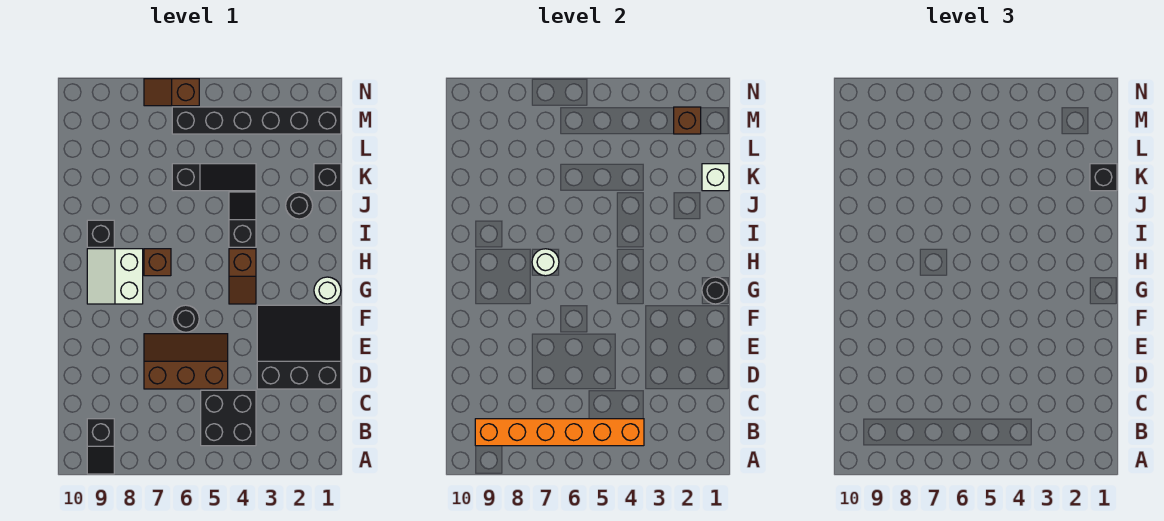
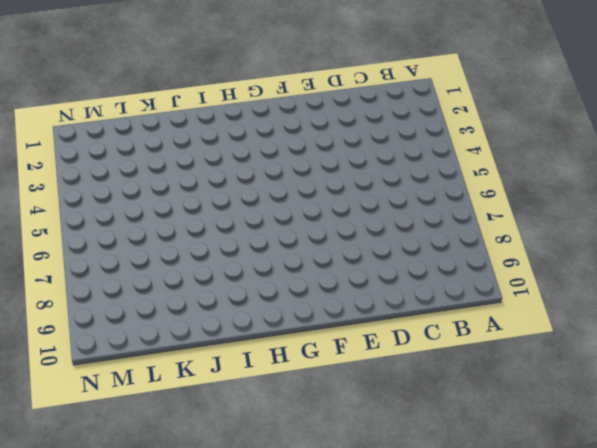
none -> black 1x2 slope [87,419,114,474]
none -> black 2x2 brick [201,390,256,446]
none -> black 3x3 slope [257,305,341,389]

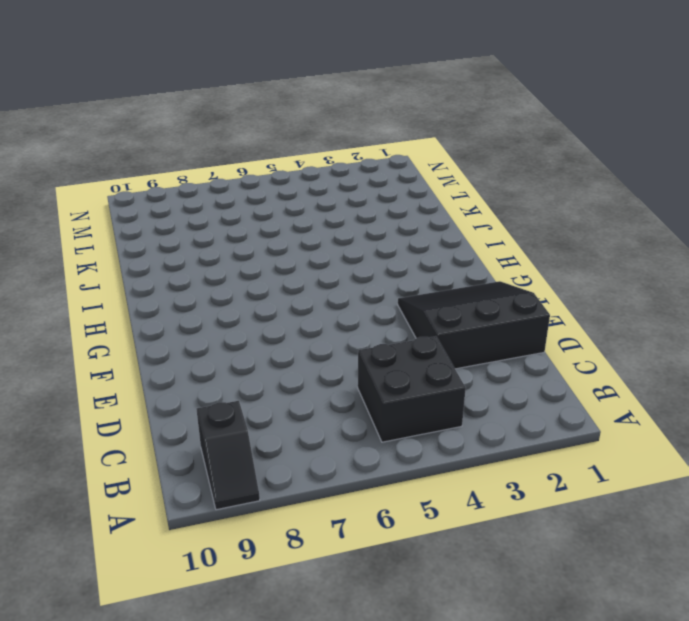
none -> brown 2x3 slope [144,334,228,389]
none -> black 1x1 round brick [172,305,199,332]
none -> white 1x1 round brick [314,277,341,304]

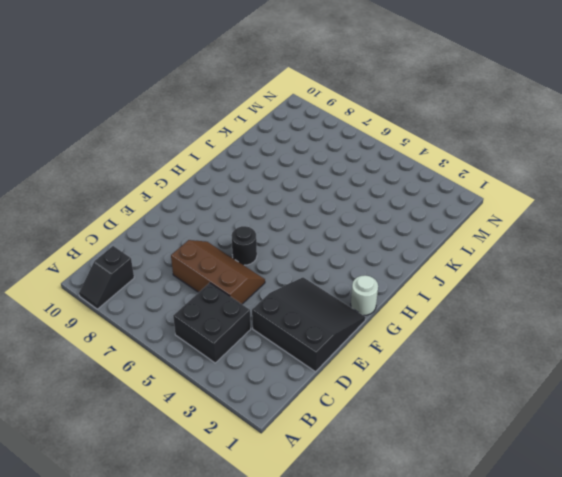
none -> brown 1x2 slope [229,249,256,304]
none -> white 2x2 slope [87,249,143,304]
none -> brown 1x1 brick [144,249,171,276]

